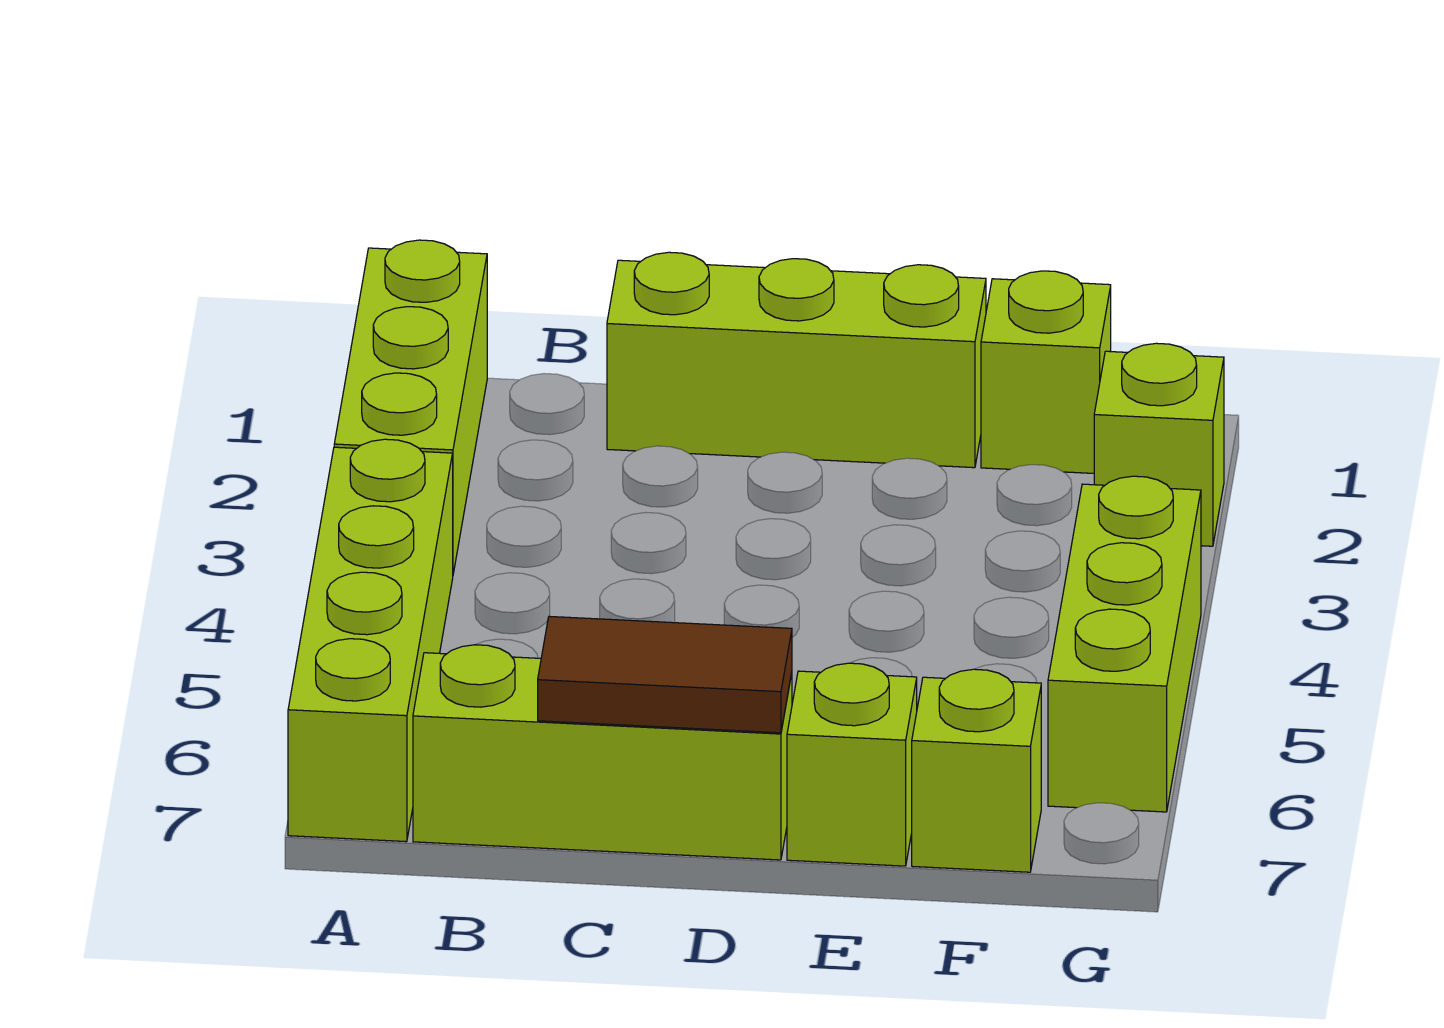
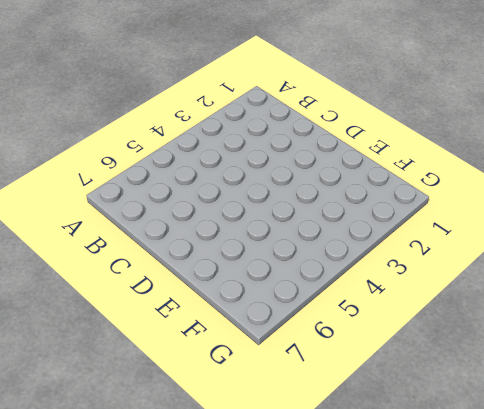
none -> lime 1x3 brick [334,240,487,573]
none -> lime 1x4 brick [288,439,453,842]

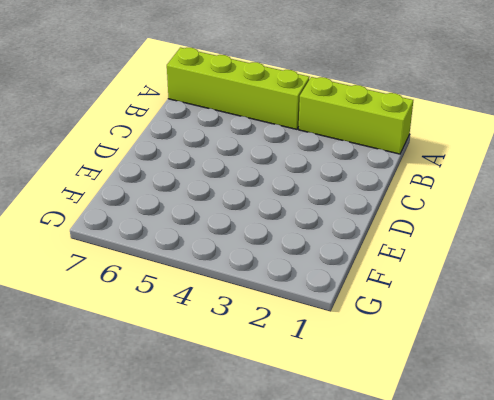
none -> lime 1x3 brick [413,645,792,860]
none -> lime 1x3 brick [607,252,986,468]

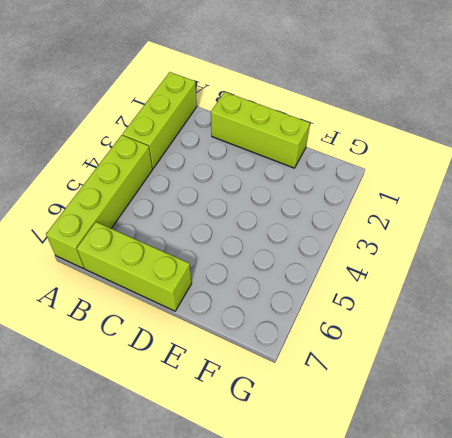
none -> lime 1x1 brick [787,663,917,866]
none -> lime 1x1 brick [981,271,1111,473]

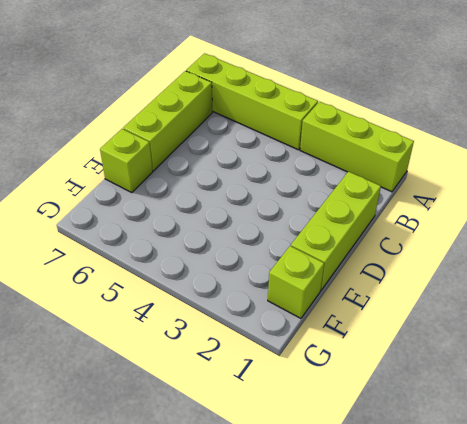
none -> lime 1x1 brick [912,669,1041,872]
none -> lime 1x1 brick [1094,343,1224,546]

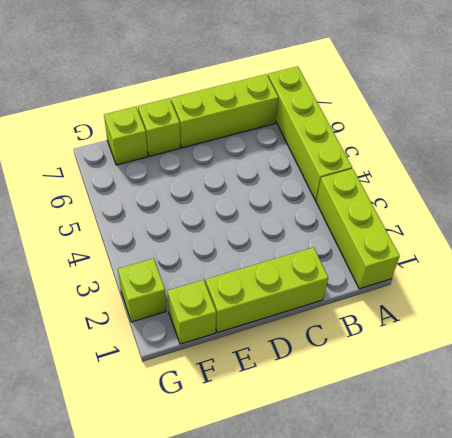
none -> lime 1x3 brick [1048,476,1201,812]
none -> brown 1x2 tile [538,616,792,733]

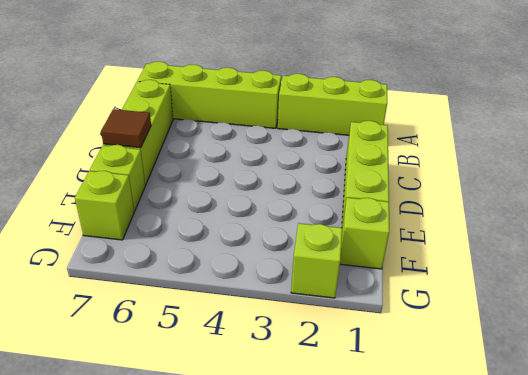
brown 1x1 tile [101,109,151,148] -> brown 1x2 tile [538,616,792,733]
none -> lime 1x3 brick [1048,476,1201,812]

